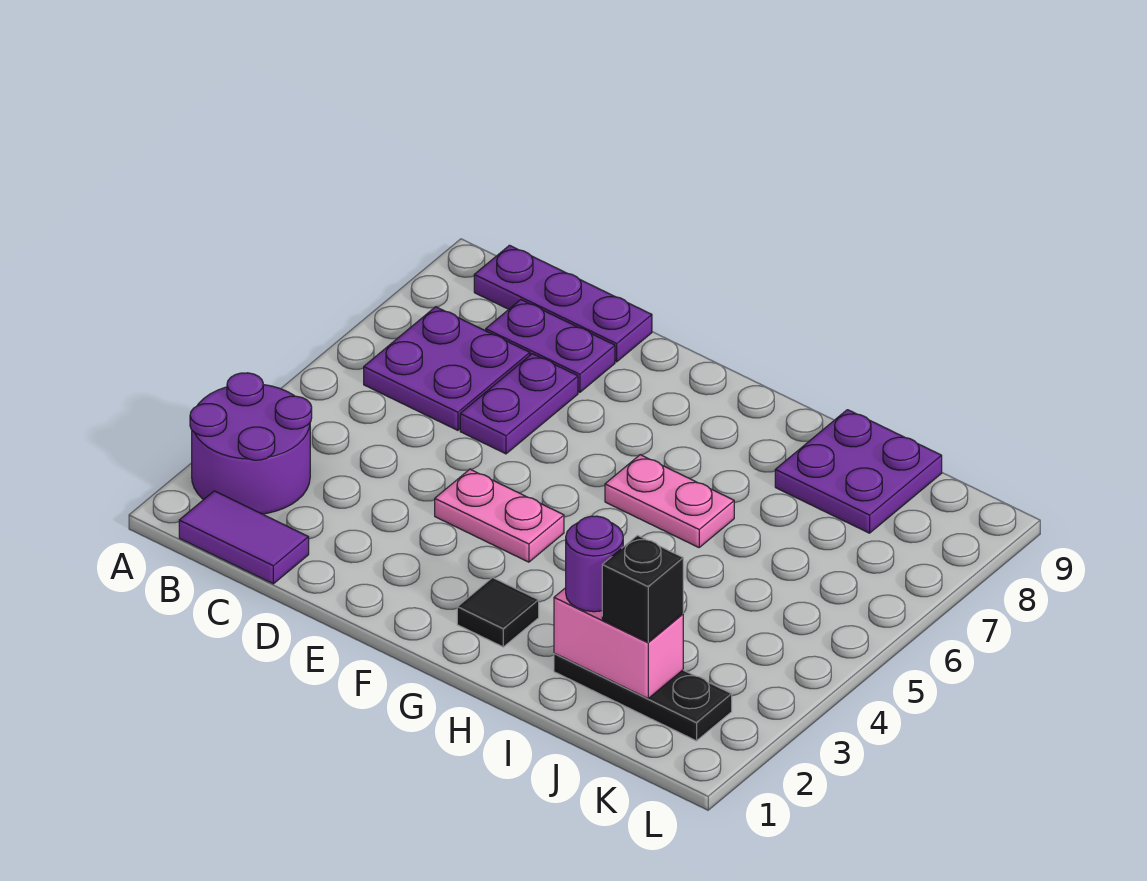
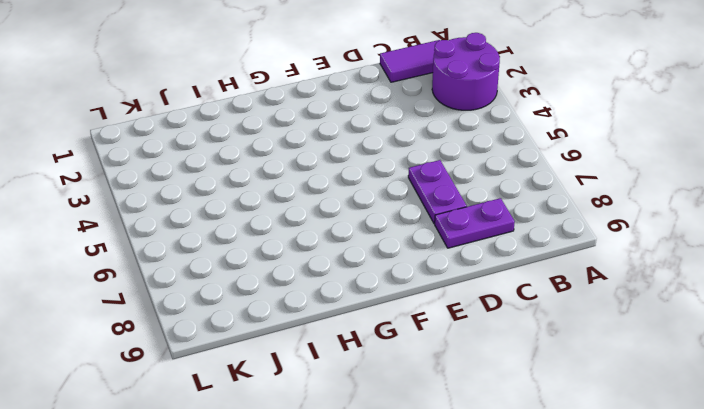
none -> purple 2x2 plate [364,307,530,430]
none -> purple 1x3 plate [474,245,652,362]
none -> pink 1x2 plate [435,469,564,562]

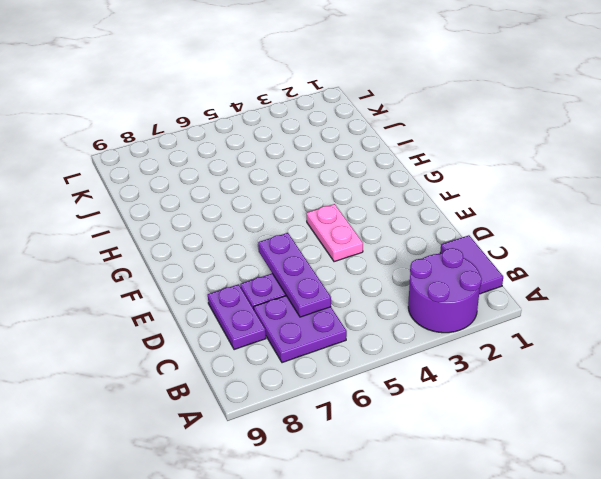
purple 1x3 plate [258,233,331,317] -> purple 1x3 plate moved to [474,245,652,362]
none -> black 1x1 tile [457,578,539,647]
none -> pink 1x2 plate [605,455,734,547]
none -> black 1x3 plate [554,653,732,741]

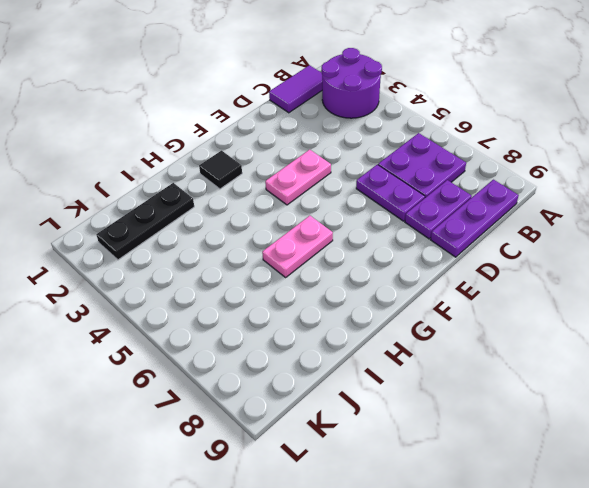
none -> purple 2x2 plate [775,410,942,533]
none -> pink 1x2 brick [554,588,683,698]
none -> purple 1x1 round brick [566,516,623,612]

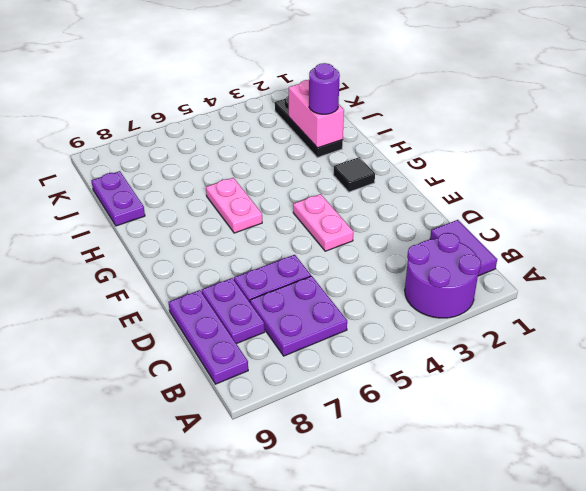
purple 1x2 plate [91,171,145,226] -> purple 2x2 plate [775,410,942,533]
none -> black 1x1 brick [602,535,683,642]

